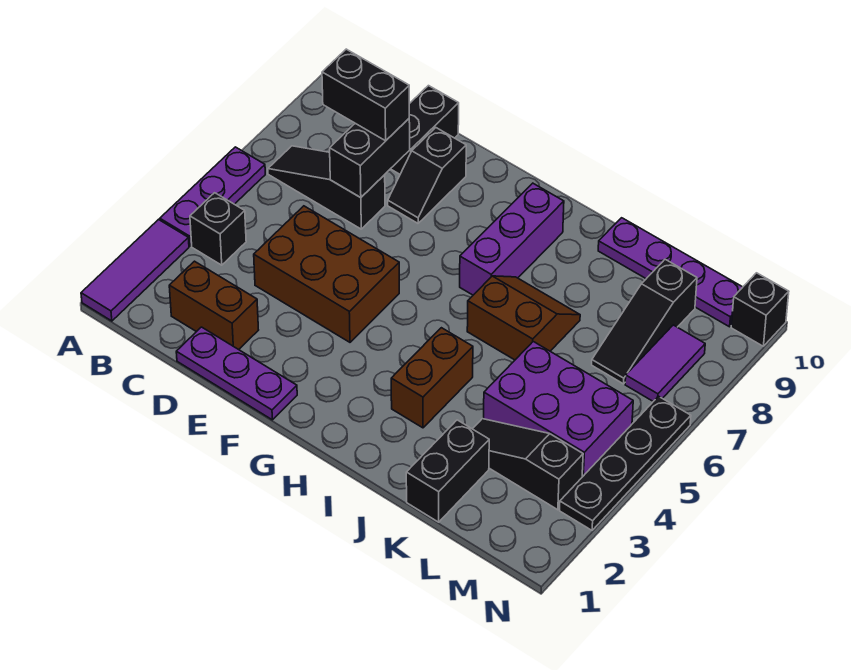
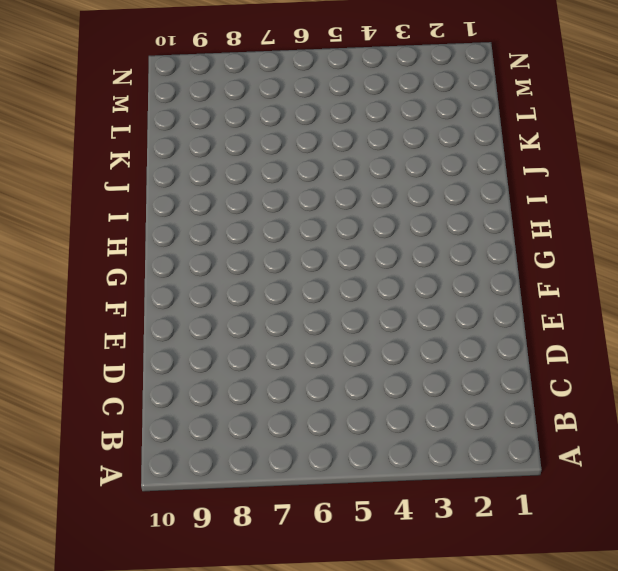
none -> purple 1x3 tile [81,220,189,321]
none -> purple 1x3 plate [160,147,265,246]
none -> black 1x1 brick [190,193,246,265]

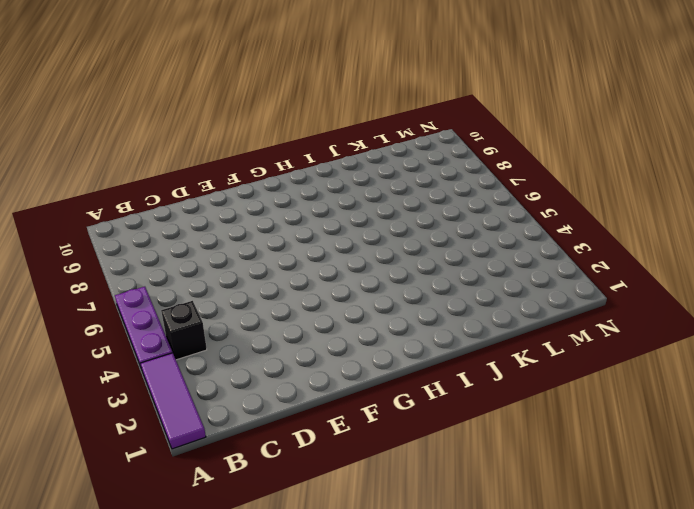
none -> black 1x3 slope [268,146,385,229]
none -> brown 1x2 brick [169,261,258,350]
none -> purple 1x3 plate [176,327,297,420]

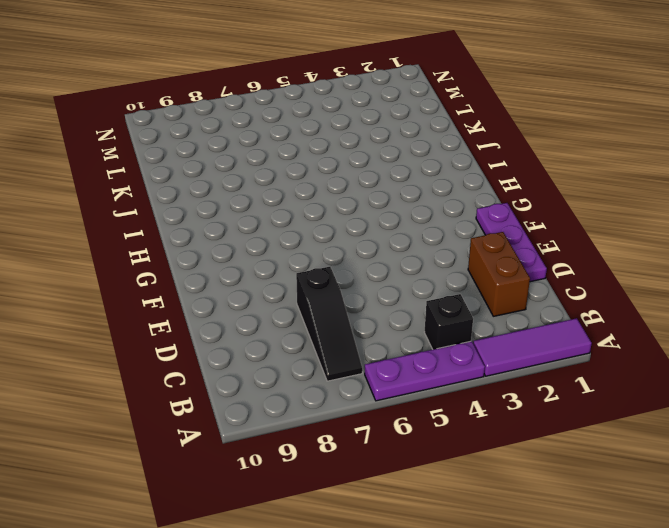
none -> brown 2x3 brick [254,206,399,342]
none -> black 1x2 brick [391,86,459,174]
none -> black 1x2 slope [388,128,466,223]

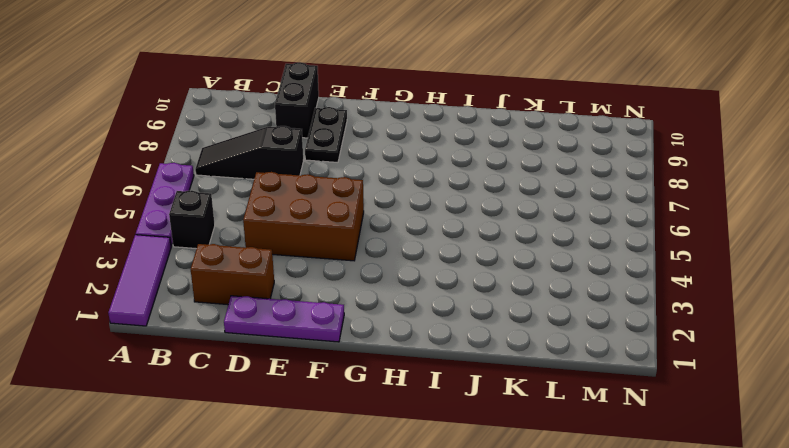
black 1x2 plate [305,107,347,162] -> black 1x2 slope [388,128,466,223]
none -> purple 1x3 brick [460,183,564,295]
none -> brown 1x2 brick [391,328,473,428]
none -> brown 2x2 slope [467,276,580,360]

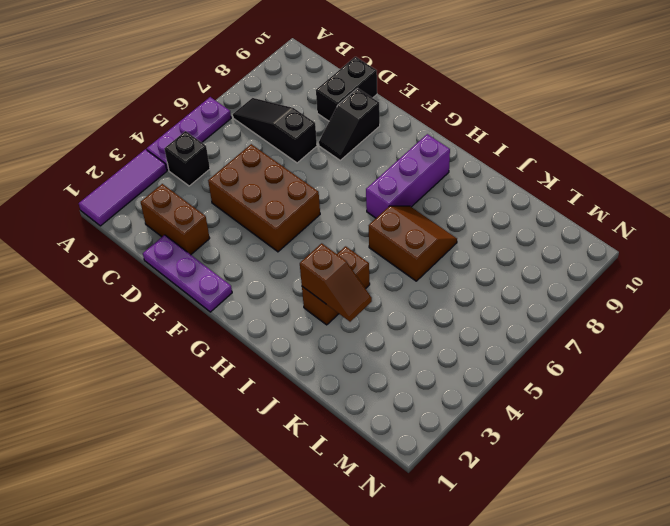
brown 1x2 slope [300,243,372,322] -> none
none -> purple 1x4 plate [598,218,743,327]
none -> black 1x2 brick [406,420,489,522]
none -> black 1x3 slope [473,419,583,510]

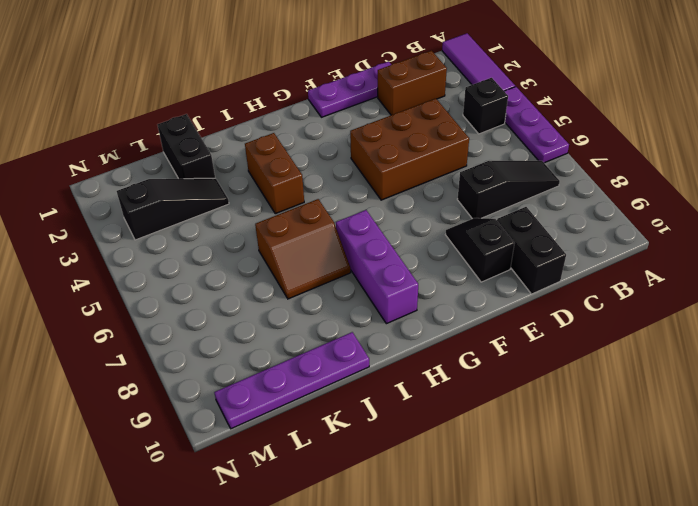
none -> purple 2x3 brick [484,342,633,477]
none -> black 1x3 slope [592,259,697,384]
none -> purple 1x2 tile [625,325,705,401]

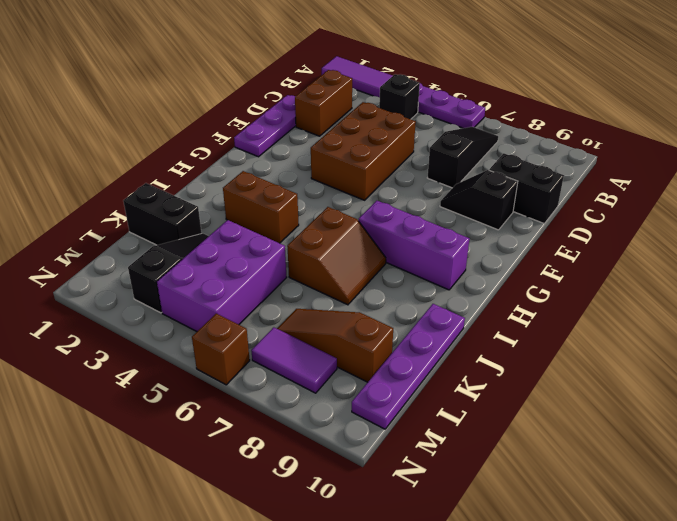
brown 1x3 slope [277,309,393,382] -> black 1x3 slope [592,259,697,384]
brown 1x1 brick [192,314,250,385] -> black 1x4 plate [560,396,691,530]
none -> black 1x1 brick [731,273,789,346]
none -> black 1x2 brick [330,119,410,198]
none -> black 1x2 brick [322,49,409,141]

